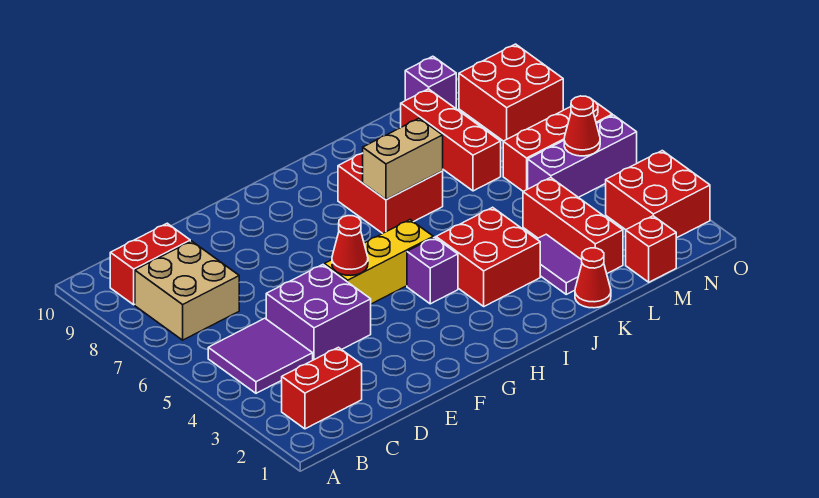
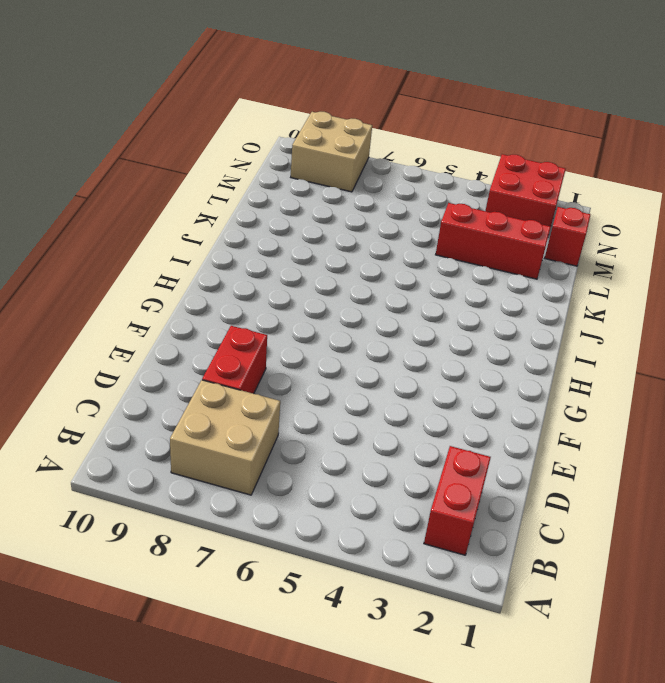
red 1x2 brick [202,326,267,394] -> red 1x2 brick moved to [110,223,190,305]
tan 2x2 brick [291,112,372,192] -> red 2x2 brick [459,44,563,141]
none -> purple 2x2 tile [208,318,313,393]
none -> purple 2x2 brick [266,265,371,360]
none -> yellow 1x3 brick [324,220,433,304]

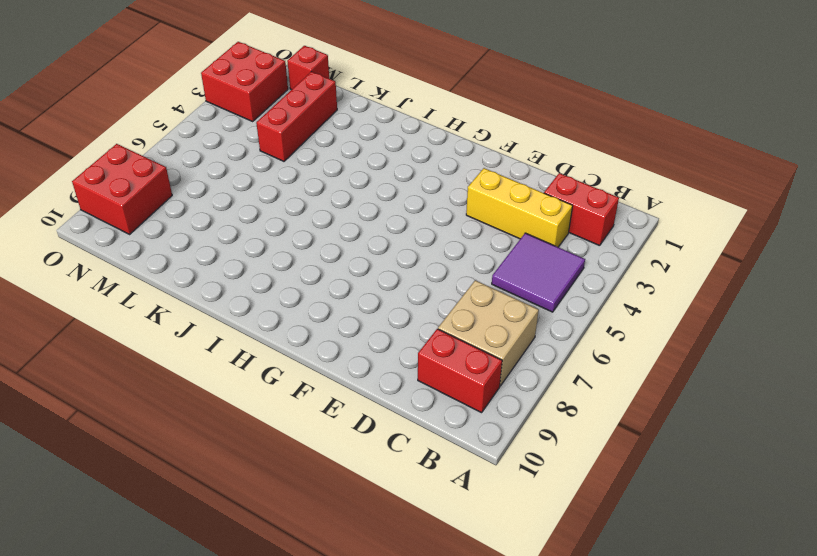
yellow 1x3 brick [466,168,573,247] -> yellow 1x3 brick moved to [324,220,433,304]
none -> purple 2x2 brick [266,265,371,360]
none -> purple 1x1 brick [407,237,458,304]
none -> red 2x2 brick [436,207,540,306]

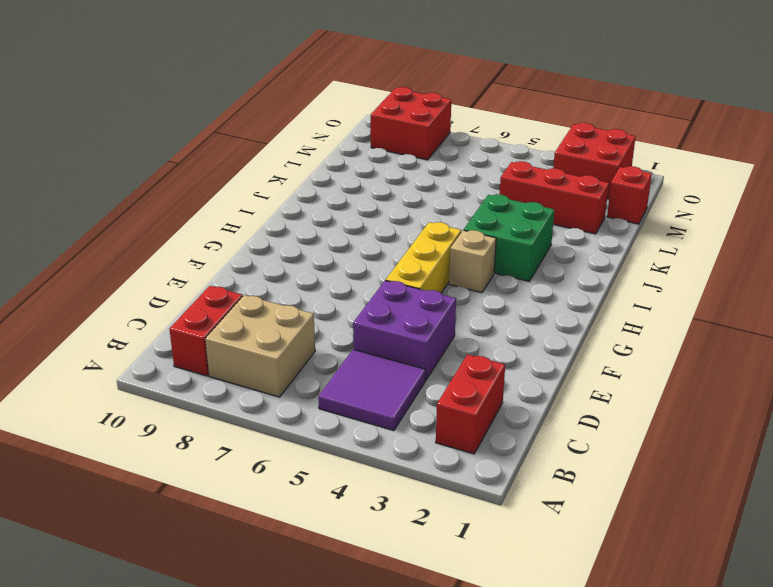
tan 1x1 brick [449,230,496,293] -> purple 1x1 brick [407,237,458,304]
green 2x2 brick [464,194,554,281] -> red 2x2 brick [436,207,540,306]
none -> red 2x2 brick [338,153,443,234]
none -> red 1x1 cone [575,248,611,308]
none -> purple 1x2 tile [537,234,582,294]

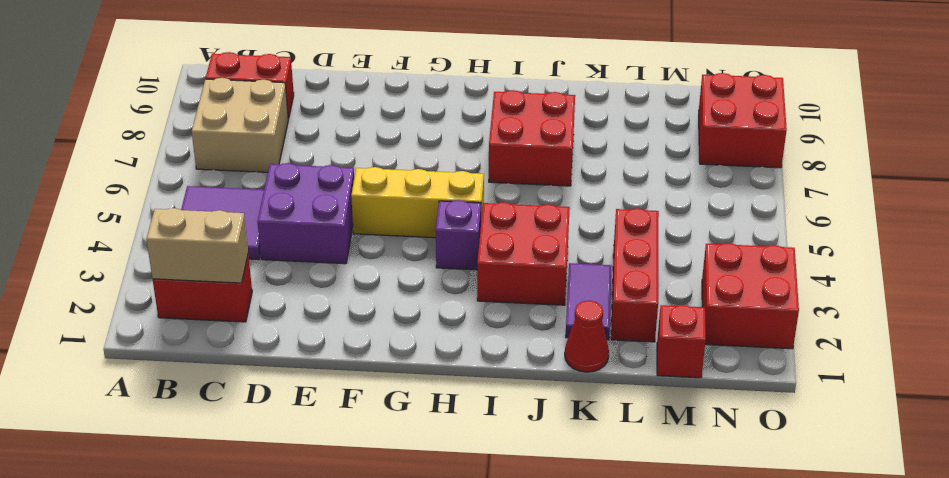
tan 1x2 brick [146,208,248,283] -> tan 1x2 brick moved to [363,118,443,200]
none -> red 1x3 brick [401,89,501,191]
none -> purple 1x3 brick [528,115,637,197]
none -> red 1x3 brick [503,100,612,191]

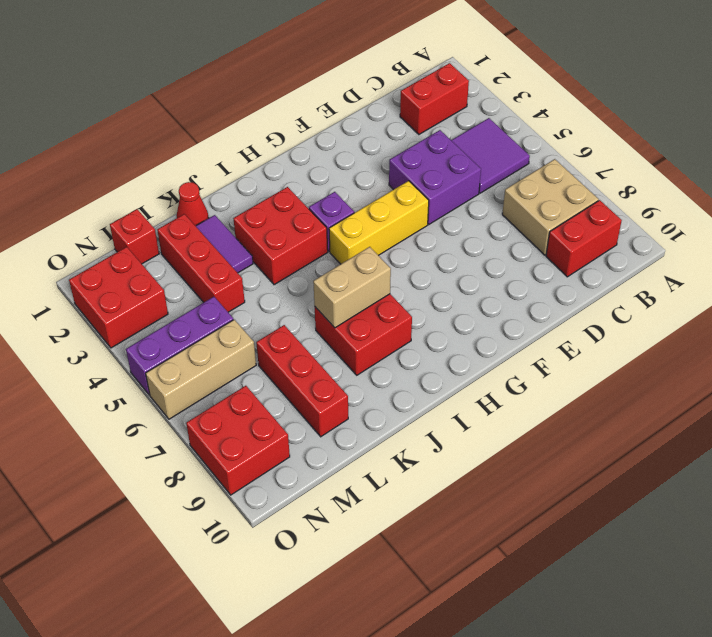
tan 1x3 brick [146,320,256,419] -> red 1x3 brick [503,100,612,191]
none -> purple 1x1 brick [405,56,456,108]
none -> red 1x1 cone [332,216,368,275]
none -> red 1x1 cone [564,96,600,156]

